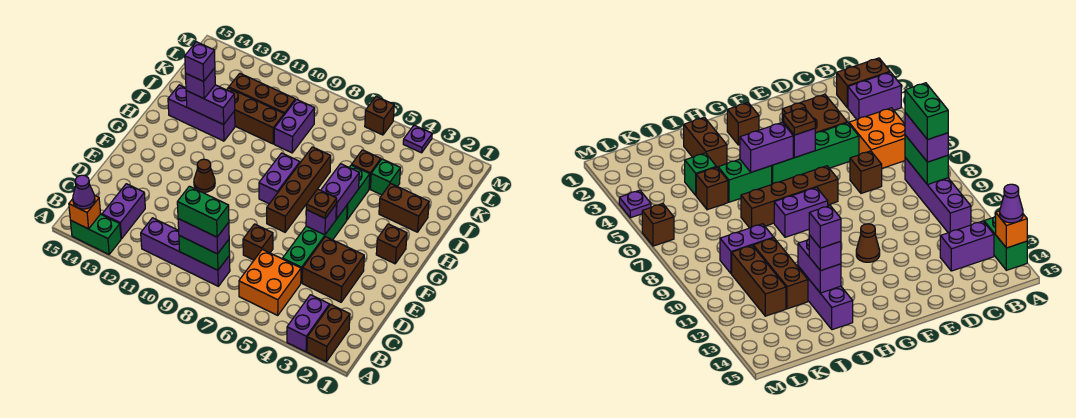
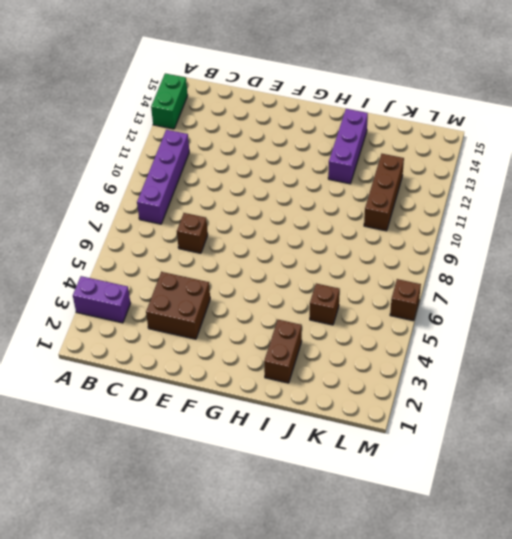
none -> brown 1x2 brick [307,305,350,362]
none -> orange 2x2 brick [239,249,301,315]
none -> purple 1x2 brick [102,184,145,239]
none -> green 1x4 brick [283,206,347,283]

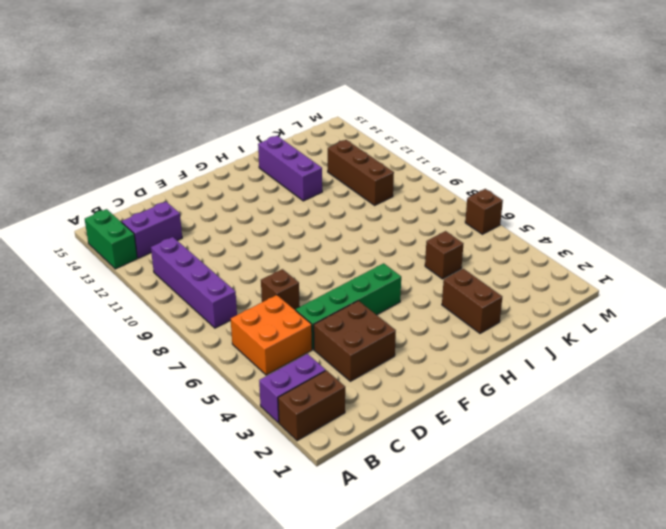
none -> brown 1x4 brick [267,147,331,232]
none -> brown 1x1 cone [194,159,215,192]
none -> brown 1x1 brick [376,224,407,264]
none -> purple 1x2 brick [259,153,300,204]

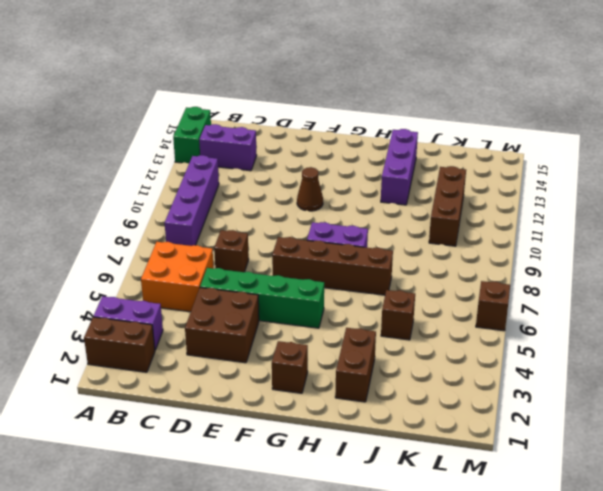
none -> green 1x2 brick [347,165,370,220]
none -> green 1x1 brick [370,159,400,195]
none -> purple 1x2 brick [274,99,315,153]
none -> brown 1x3 brick [227,88,284,144]

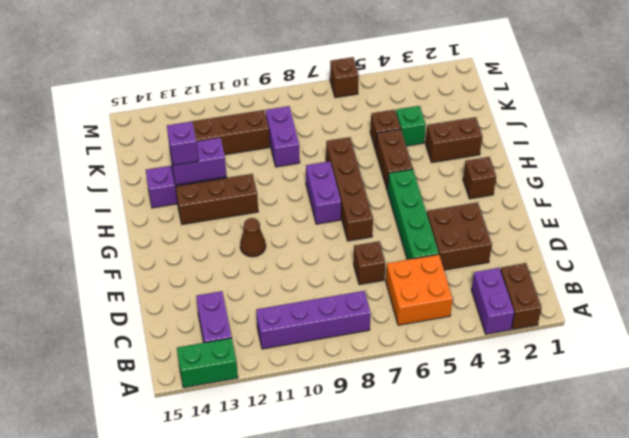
brown 1x2 brick [376,129,413,191] -> green 1x2 brick [347,165,370,220]
brown 1x3 brick [176,174,258,224] -> brown 1x3 brick moved to [227,88,284,144]
none -> purple 1x1 plate [403,125,432,153]
none -> orange 1x1 brick [69,195,101,229]
none -> green 1x2 brick [179,236,230,270]
none -> purple 1x1 brick [306,205,336,235]

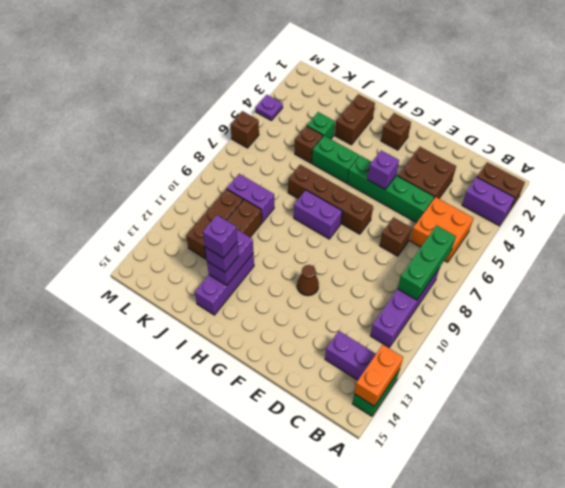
orange 1x2 brick [354,345,403,406] -> orange 1x1 brick [69,195,101,229]
green 1x3 brick [398,225,456,300] -> green 1x2 brick [179,236,230,270]
none -> purple 1x2 brick [321,164,359,219]
none -> purple 1x1 cone [73,175,95,209]
none -> purple 1x2 brick [178,219,229,254]
none -> brown 1x1 plate [306,189,337,218]

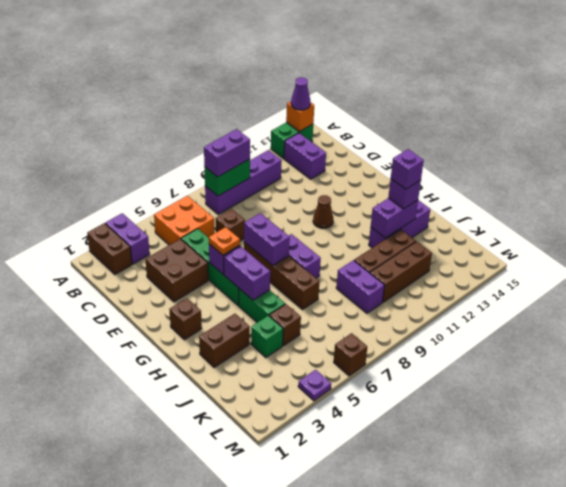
orange 1x1 plate [209,227,240,255] -> brown 1x1 plate [306,189,337,218]
purple 1x2 brick [244,213,290,265] -> none
none -> green 1x2 brick [177,186,229,237]

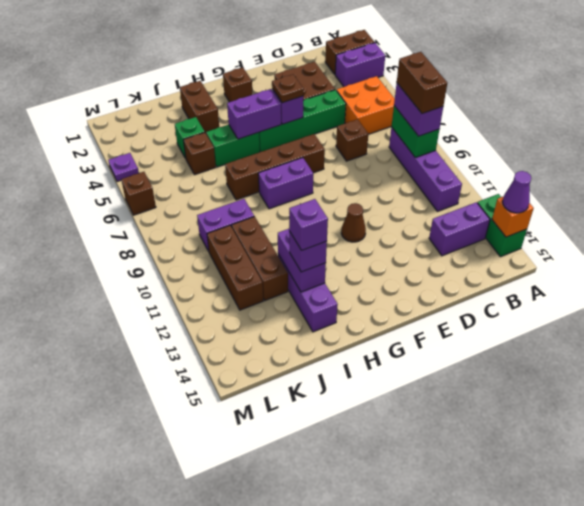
brown 1x2 brick [397,52,447,114] -> green 1x2 brick [177,186,229,237]

